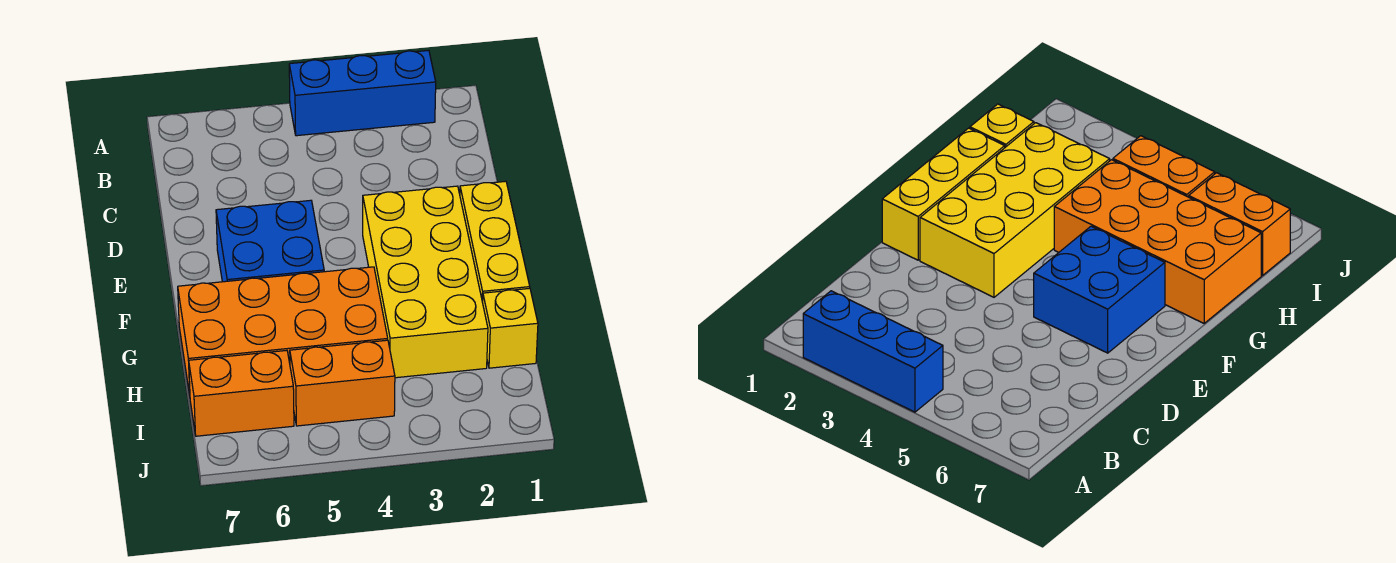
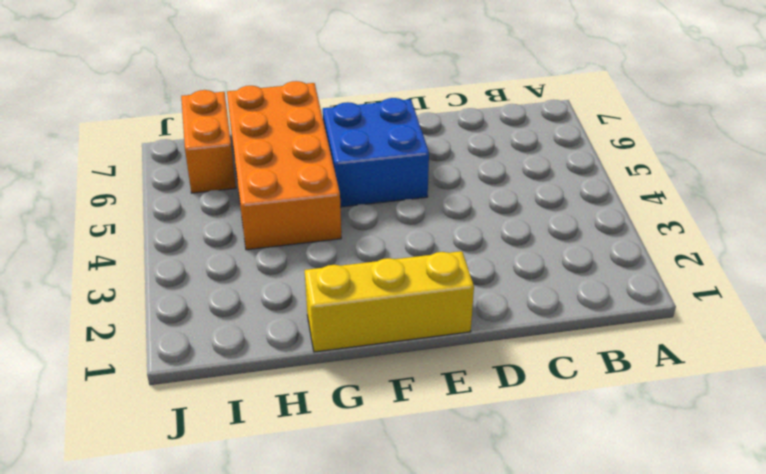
none -> blue 1x3 brick [289,50,436,136]
none -> yellow 2x4 brick [363,186,488,378]

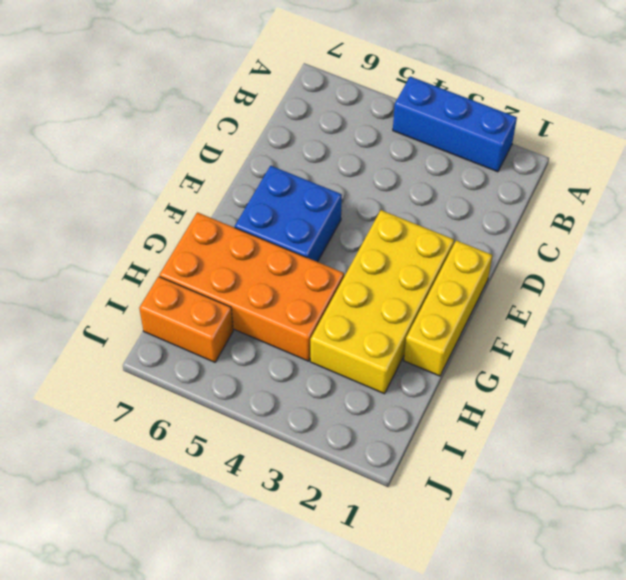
none -> yellow 1x1 brick [483,288,538,368]
none -> orange 1x2 brick [290,340,395,426]

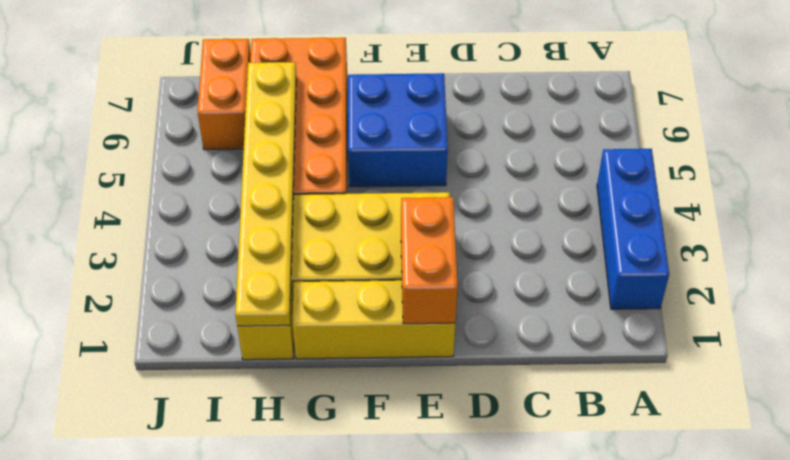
orange 1x2 brick [401,197,458,324] -> orange 1x2 brick moved to [290,340,395,426]
yellow 1x6 plate [235,62,296,326] -> none

